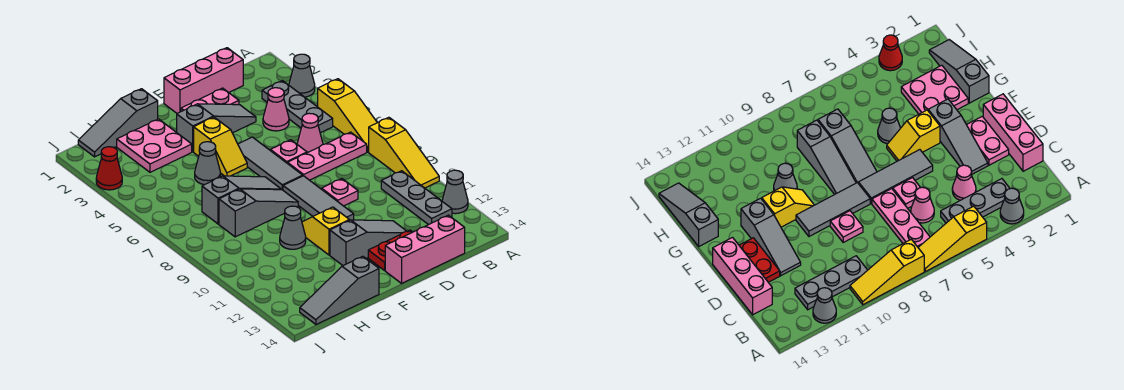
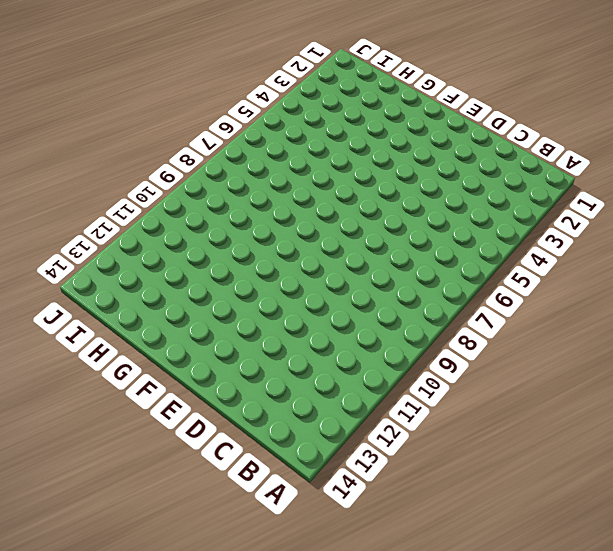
none -> grey 1x1 cone [289,54,315,97]
none -> yellow 1x3 slope [318,79,377,152]
none -> yellow 1x3 slope [369,117,439,188]

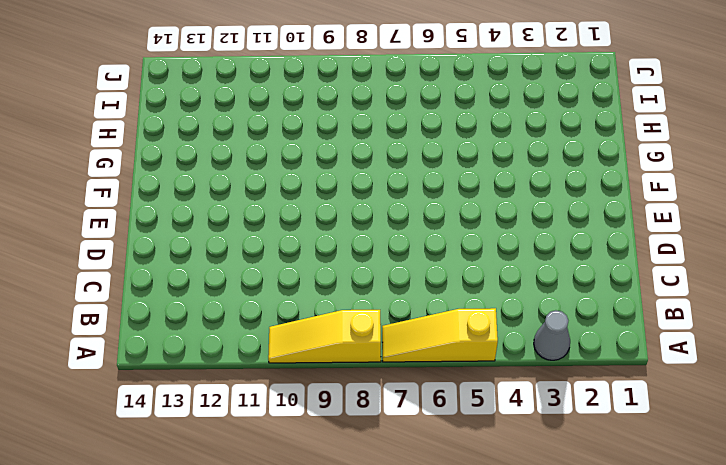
none -> grey 1x1 cone [442,170,468,214]
none -> grey 1x3 plate [262,81,333,133]
none -> pink 1x3 plate [287,132,367,180]

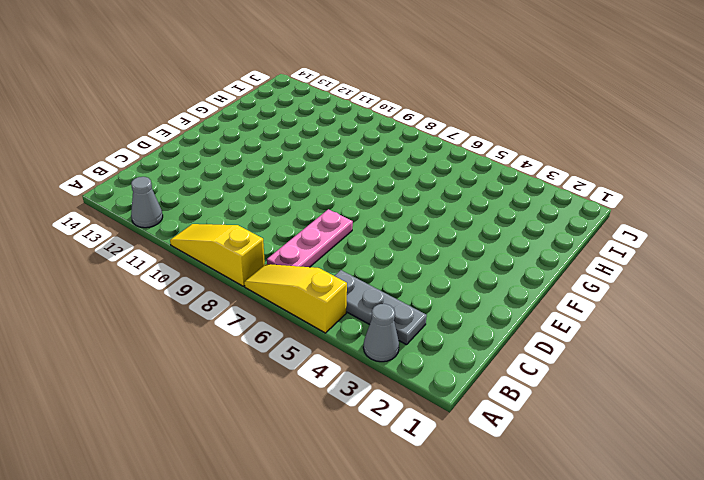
none -> grey 1x3 plate [381,171,452,225]
none -> pink 1x3 brick [164,48,243,113]
none -> pink 1x1 cone [263,88,289,131]

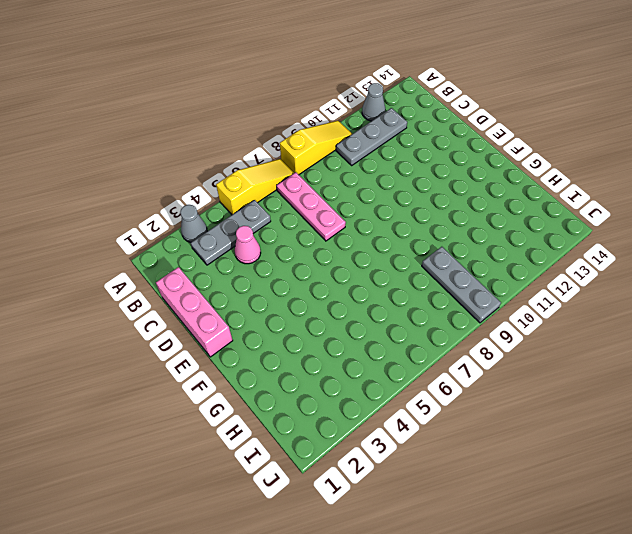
grey 1x3 plate [422,247,501,323] -> none
none -> pink 1x1 cone [297,113,323,153]
none -> pink 1x3 brick [385,215,465,283]
none -> pink 1x2 plate [181,88,239,111]

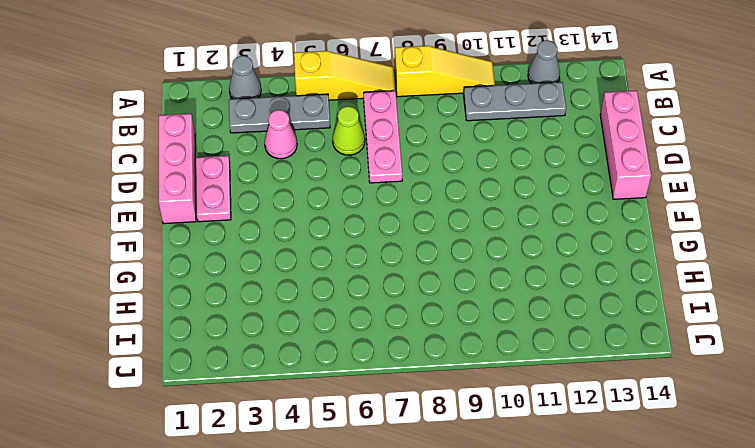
lime 1x1 cone [333,106,365,155] -> pink 1x1 cone [297,113,323,153]
none -> grey 1x3 slope [177,104,256,152]
none -> pink 1x1 plate [270,140,307,163]
none -> pink 1x1 plate [322,179,358,206]

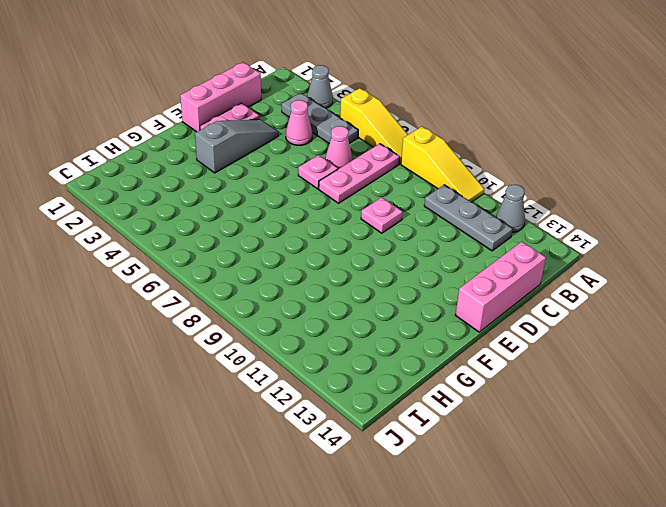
none -> grey 1x3 slope [330,220,407,266]
none -> red 1x2 plate [368,230,412,270]
none -> grey 1x3 tile [238,137,303,190]

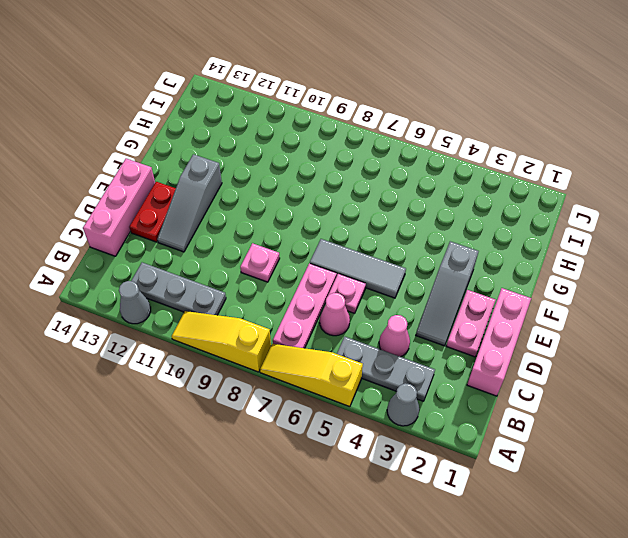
none -> grey 1x3 tile [283,176,354,220]
none -> yellow 1x2 slope [194,117,247,176]
none -> grey 1x3 slope [202,176,281,224]

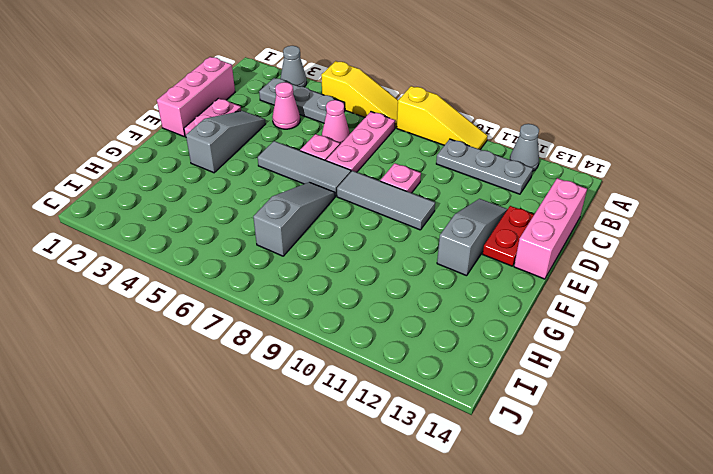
none -> yellow 1x2 slope [194,117,247,176]
none -> grey 1x3 slope [219,189,298,237]
none -> yellow 1x2 slope [302,207,349,255]

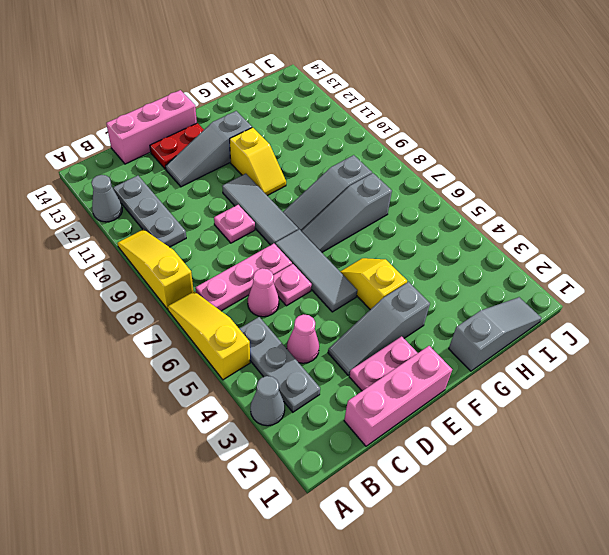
none -> pink 2x2 plate [117,119,192,172]
none -> grey 1x1 cone [195,142,221,185]
none -> grey 1x1 cone [280,206,306,249]

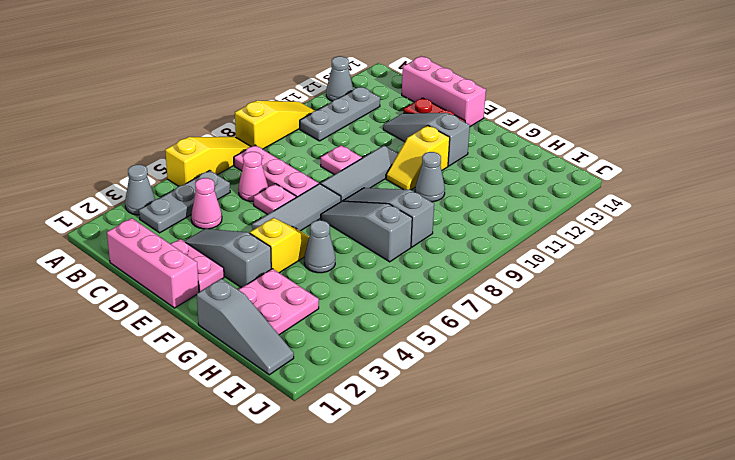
none -> grey 1x3 slope [300,256,379,324]
none -> red 1x1 cone [96,147,122,190]

